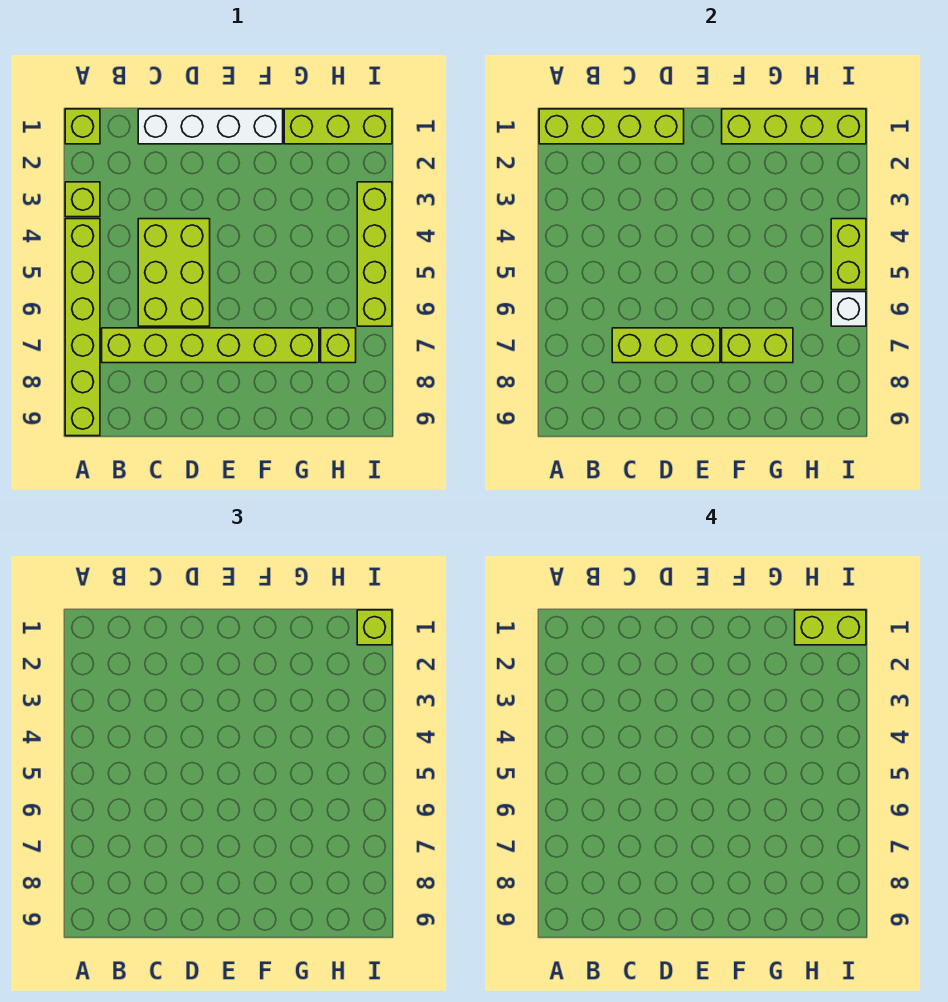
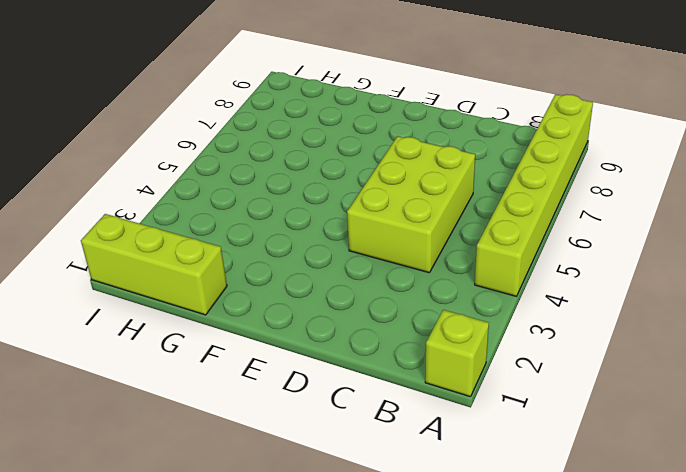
none -> lime 1x1 brick [65,182,100,217]
none -> lime 1x6 brick [102,328,319,363]
none -> white 1x4 brick [138,109,283,144]

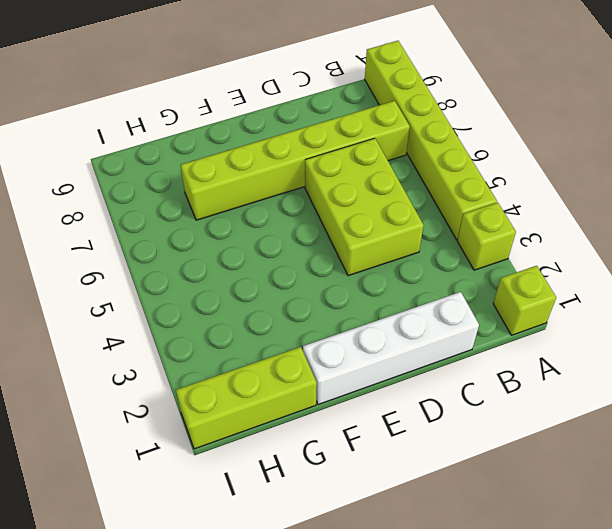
none -> lime 1x1 brick [321,328,356,363]
none -> lime 1x4 brick [357,182,392,326]
none -> lime 1x4 brick [539,109,684,144]

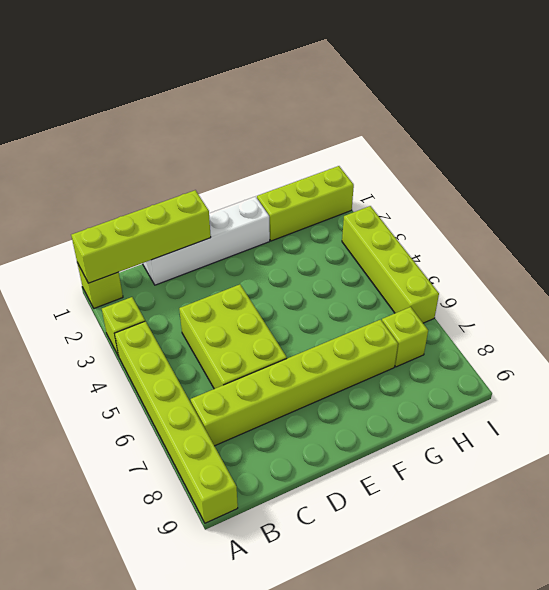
none -> lime 1x3 brick [612,328,720,363]
none -> lime 1x4 brick [722,109,866,144]
none -> lime 1x2 brick [722,328,793,363]

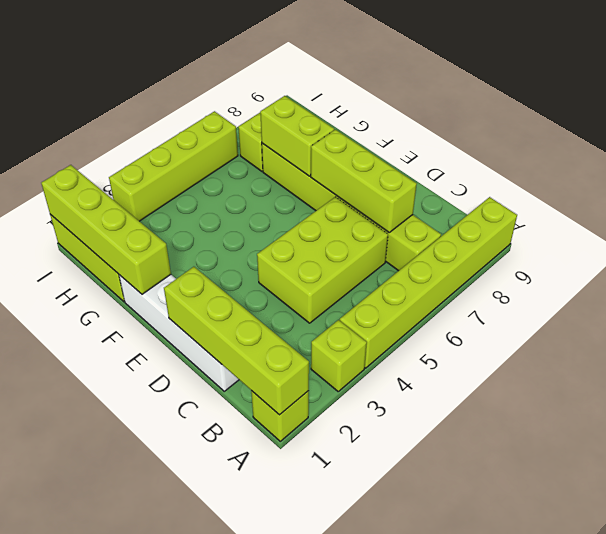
none -> lime 1x2 brick [831,219,866,290]
none -> white 1x1 brick [831,292,866,326]
none -> lime 1x1 brick [357,610,392,645]

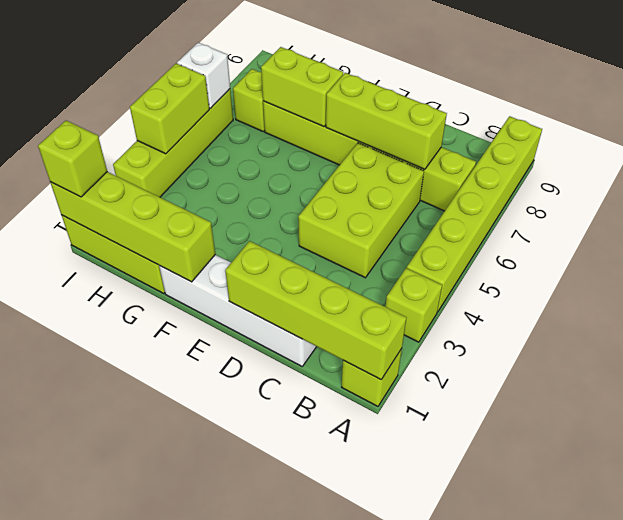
none -> lime 1x2 brick [795,610,866,645]

